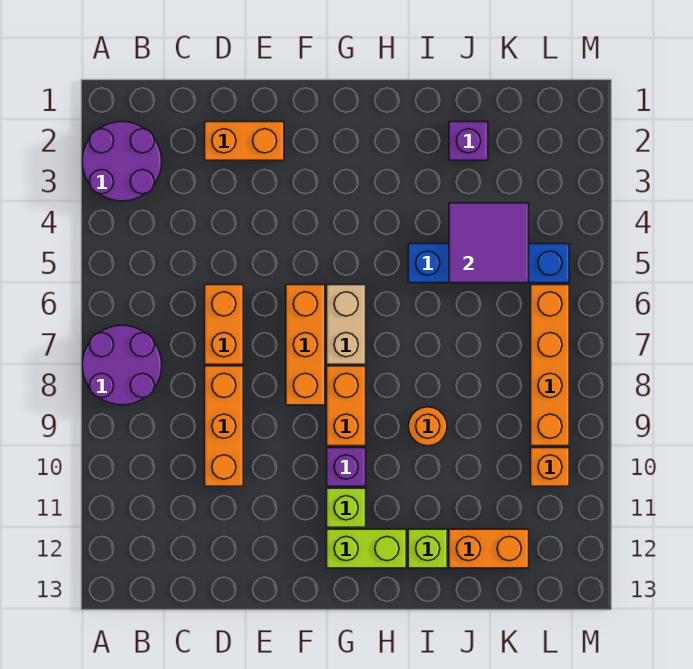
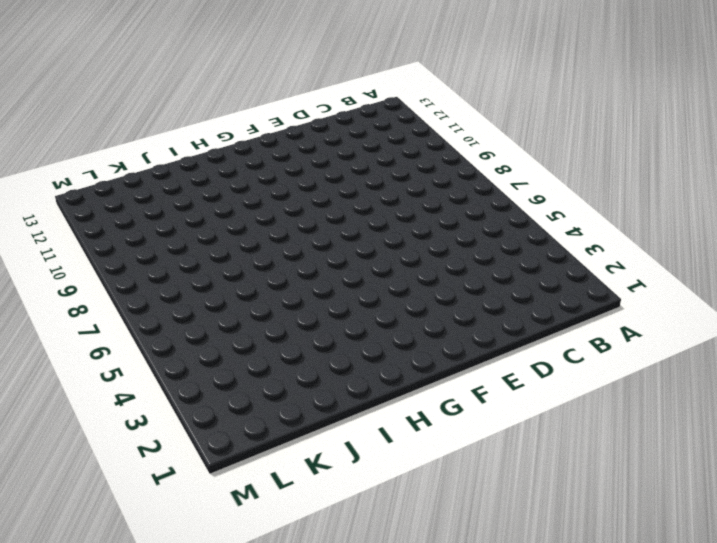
none -> purple 2x2 round brick [82,122,162,201]
none -> purple 2x2 round brick [82,325,162,405]
none -> orange 1x2 brick [205,122,284,160]

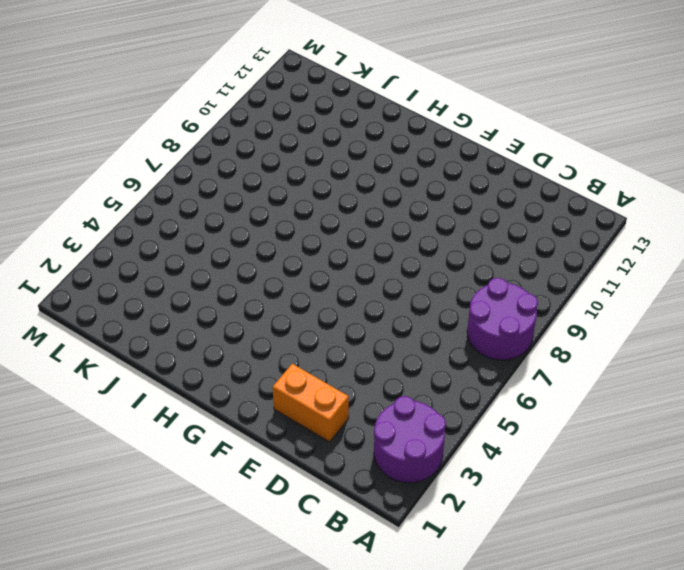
none -> orange 1x2 brick [205,285,243,364]
none -> orange 1x3 brick [205,366,243,486]
none -> orange 1x3 brick [286,285,325,405]

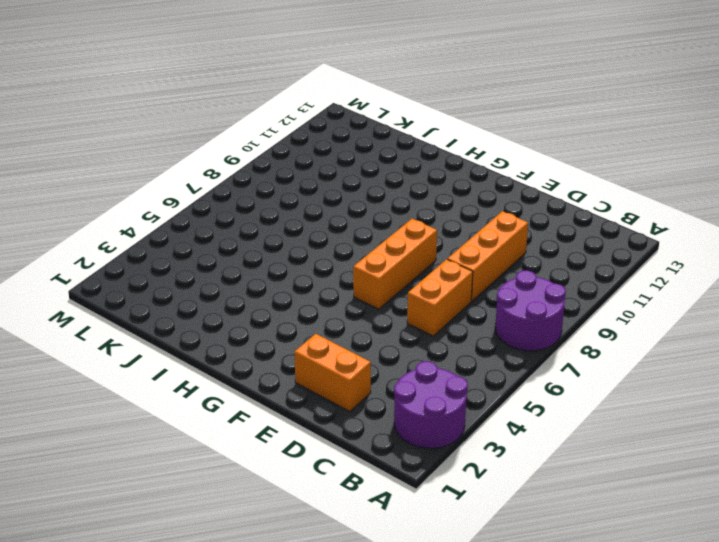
none -> tan 1x2 brick [327,285,366,364]
none -> orange 1x2 brick [327,366,366,446]
none -> purple 1x1 brick [327,448,366,486]

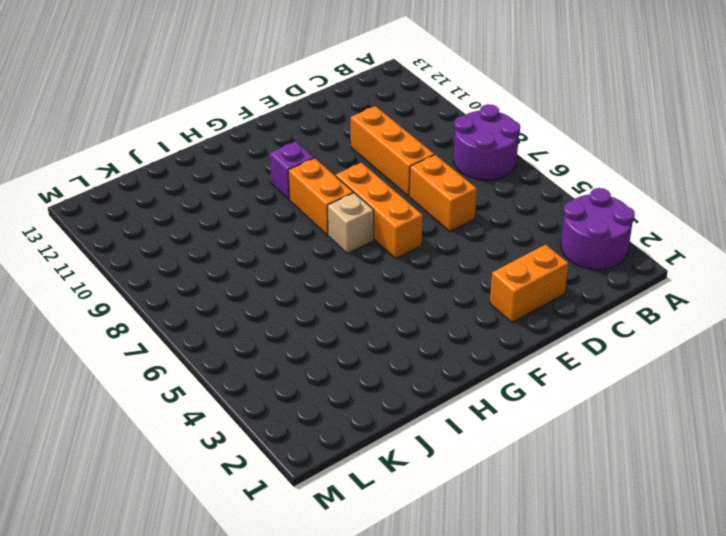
tan 1x1 brick [328,193,374,254] -> tan 1x2 brick [327,285,366,364]
none -> lime 1x1 brick [327,488,366,527]
none -> lime 1x2 brick [327,529,406,568]
none -> blue 1x4 brick [408,244,569,283]

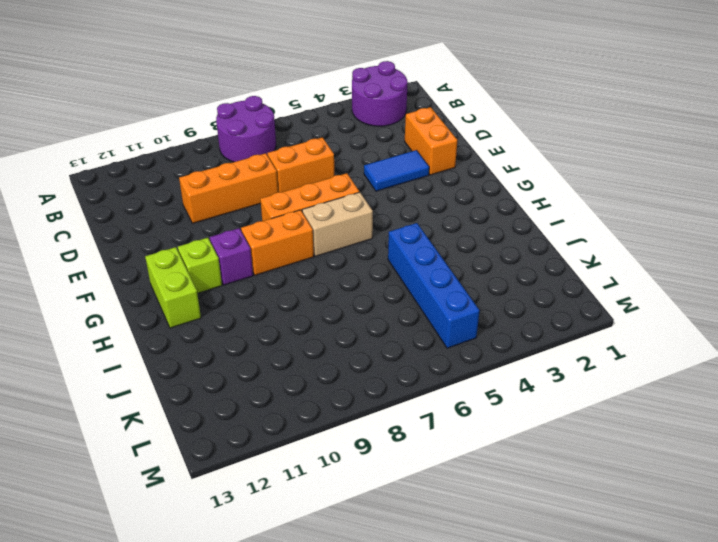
blue 1x2 tile [364,150,429,191] -> none
none -> orange 1x1 round brick [408,407,447,446]
none -> lime 1x1 brick [408,529,447,568]
none -> purple 1x1 brick [449,122,488,160]

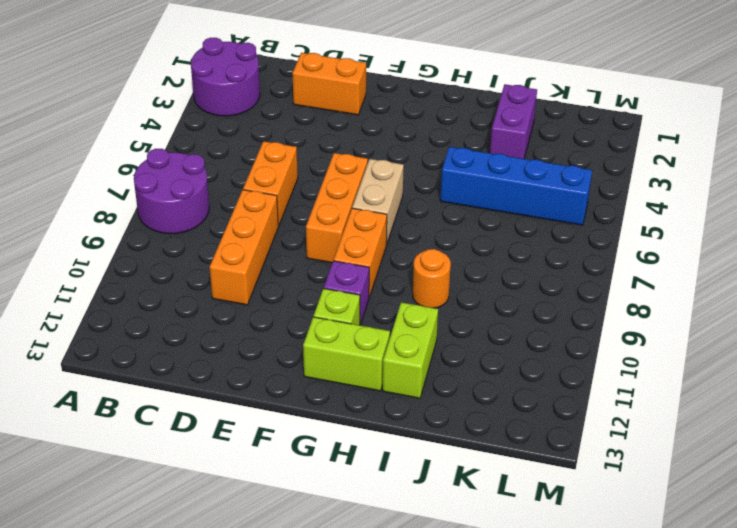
lime 1x2 brick [383,302,438,398] -> lime 1x1 brick [408,529,447,568]
purple 1x2 brick [490,84,537,159] -> purple 1x1 brick [449,122,488,160]
none -> orange 1x2 brick [449,529,529,568]
none -> orange 1x4 brick [531,285,569,446]
none -> orange 1x1 brick [531,448,569,486]

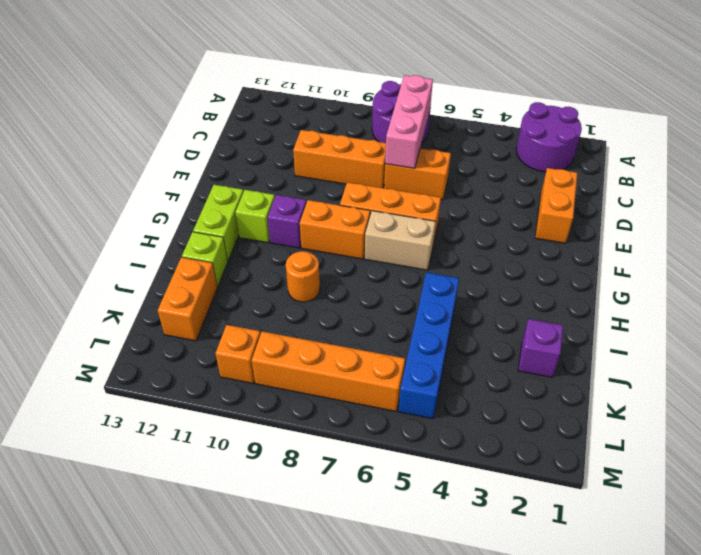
pink 1x3 brick [385,75,433,168] -> none
none -> purple 2x2 tile [449,203,529,283]

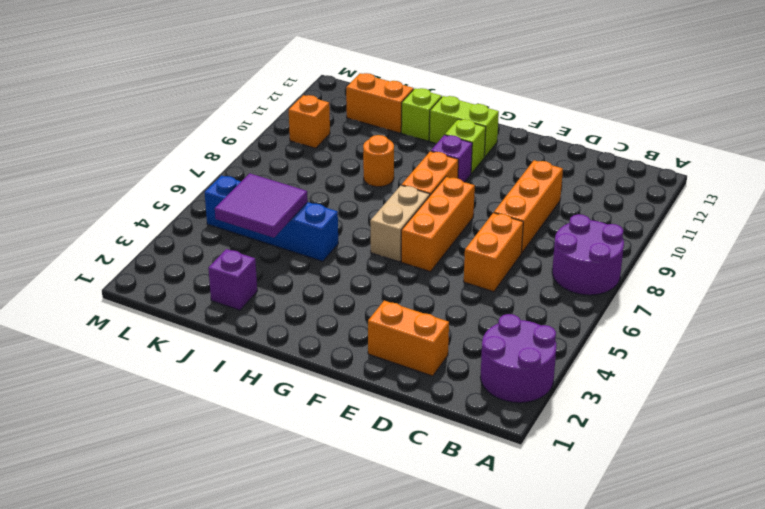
none -> orange 1x4 brick [531,285,569,446]

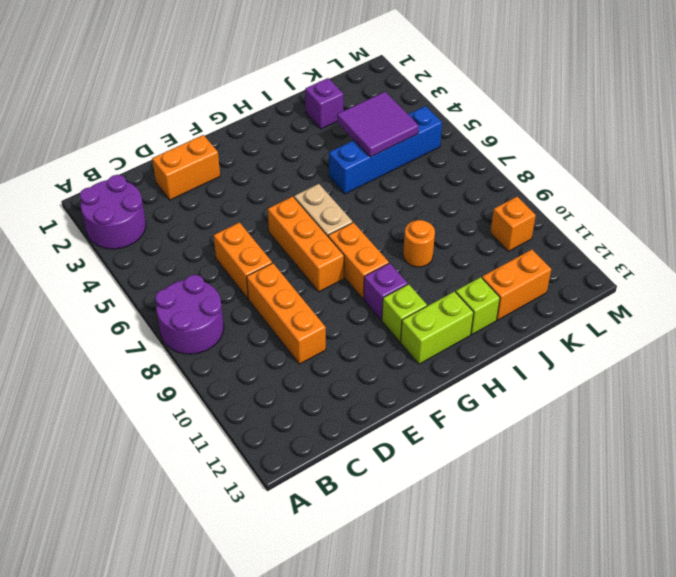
none -> orange 1x4 brick [531,285,569,446]

